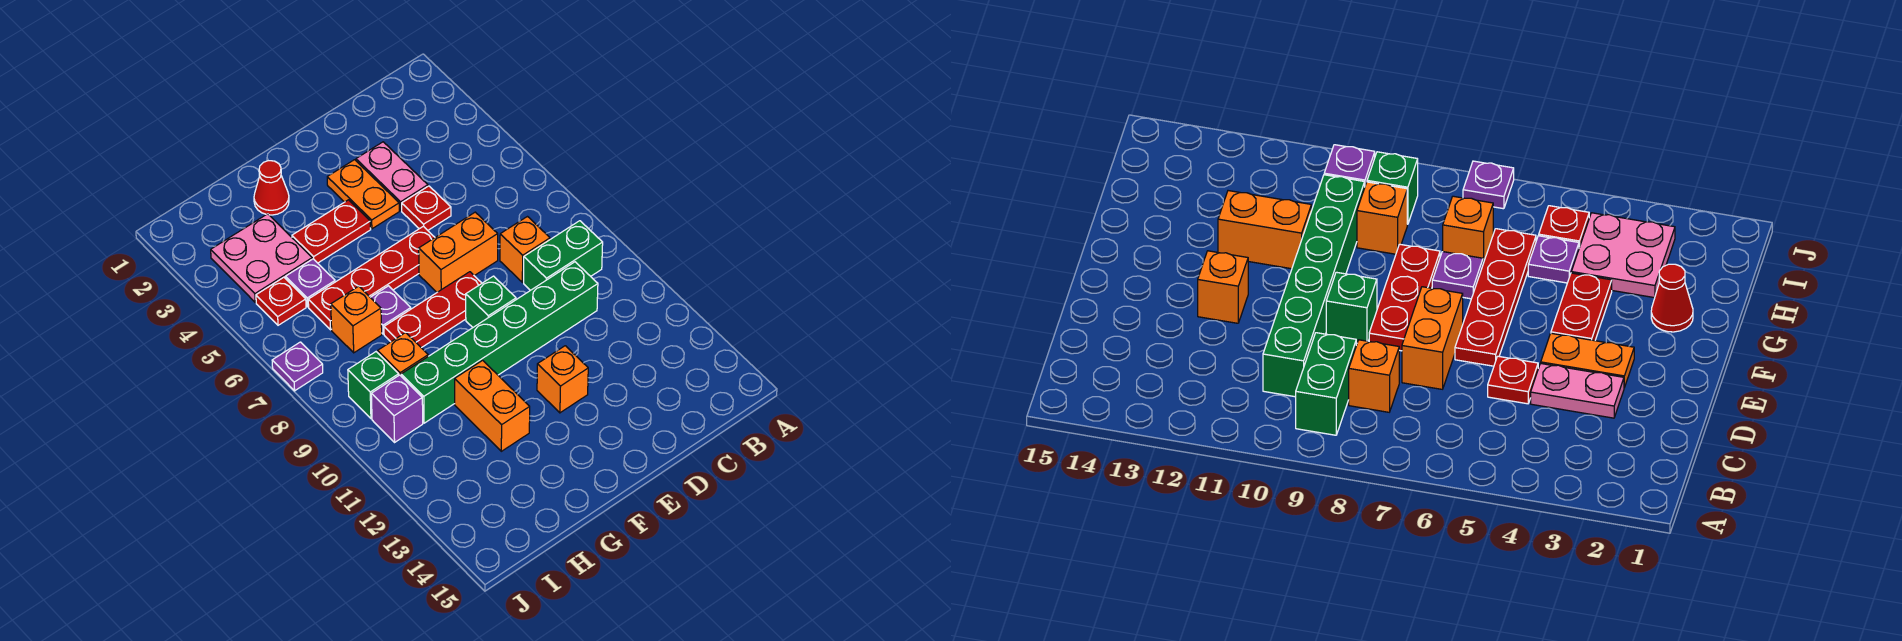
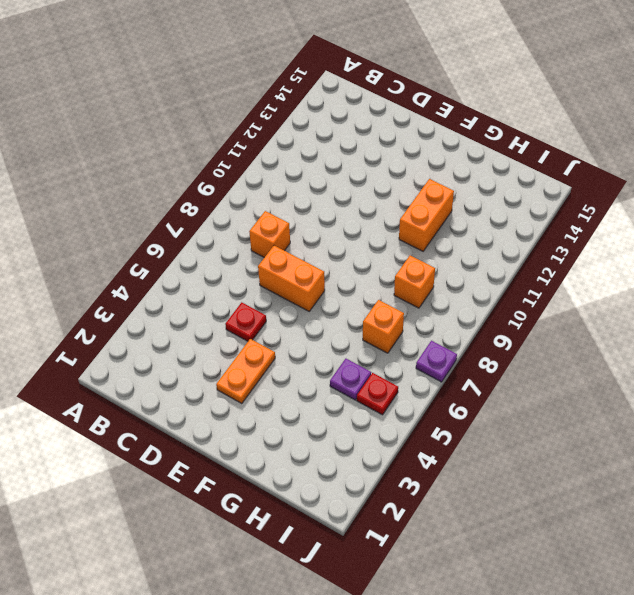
none -> green 1x2 brick [524,221,603,290]
none -> green 1x6 brick [401,262,598,423]
none -> pink 1x2 plate [356,142,428,210]

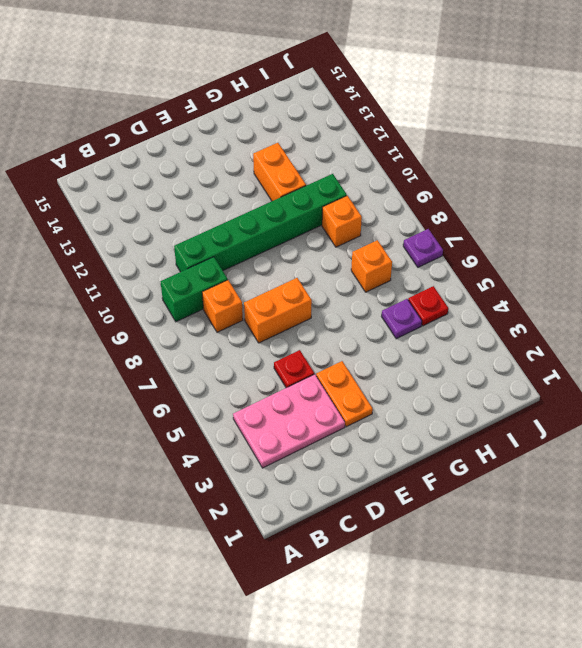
pink 2x3 plate [233,374,345,468] -> pink 1x2 plate [356,142,428,210]
none -> red 1x4 plate [308,226,435,330]
none -> red 1x3 plate [384,272,482,348]
none -> green 1x1 brick [466,276,516,327]

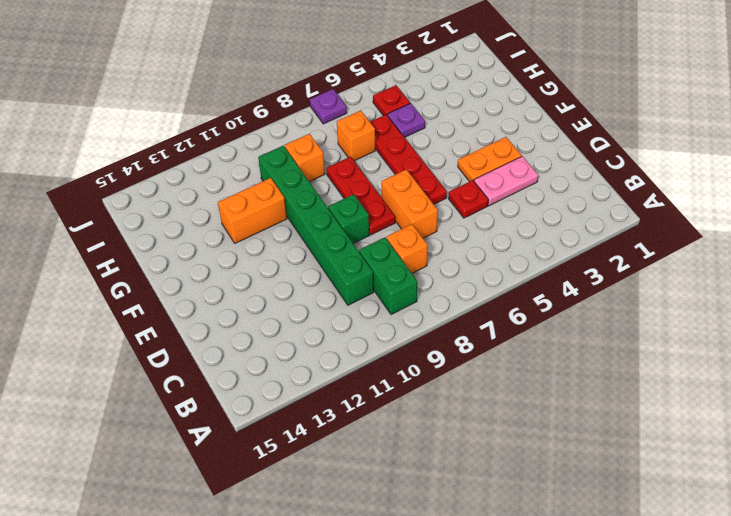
none -> orange 1x1 brick [537,346,588,413]
none -> red 1x2 plate [292,200,371,263]
none -> red 1x1 cone [254,161,289,215]

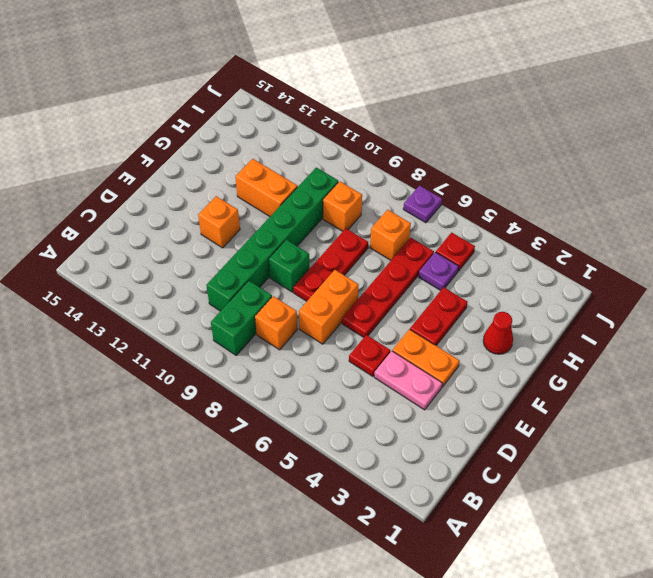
none -> purple 1x1 plate [370,286,411,334]
none -> pink 2x2 plate [211,214,312,302]
none -> green 1x1 brick [348,352,399,419]

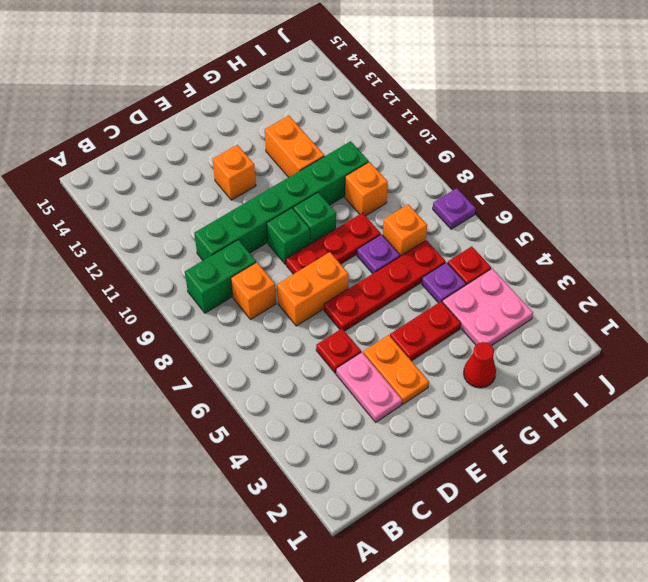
green 1x1 brick [293,193,336,244] -> green 1x1 brick moved to [348,352,399,419]
none -> purple 1x1 brick [371,375,423,442]

